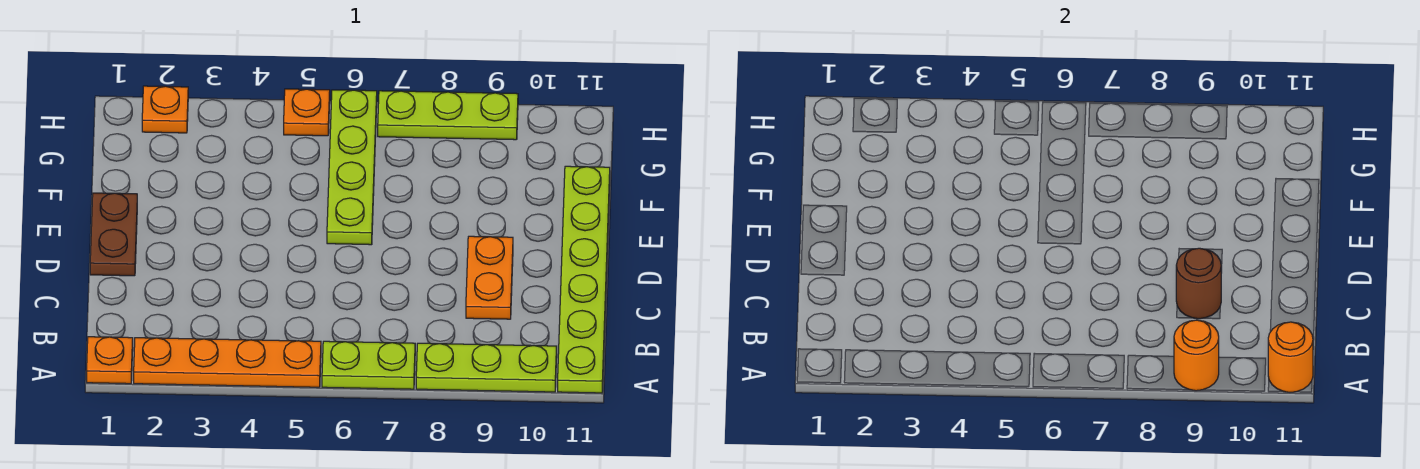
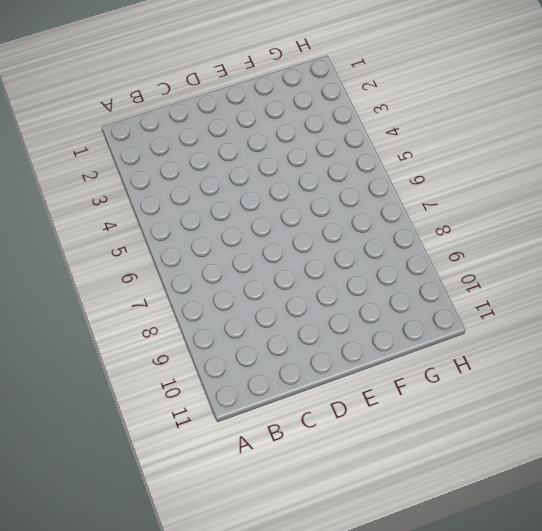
none -> orange 1x1 plate [87,337,133,384]
none -> orange 1x4 plate [134,338,321,387]
none -> lime 1x2 plate [322,341,415,389]

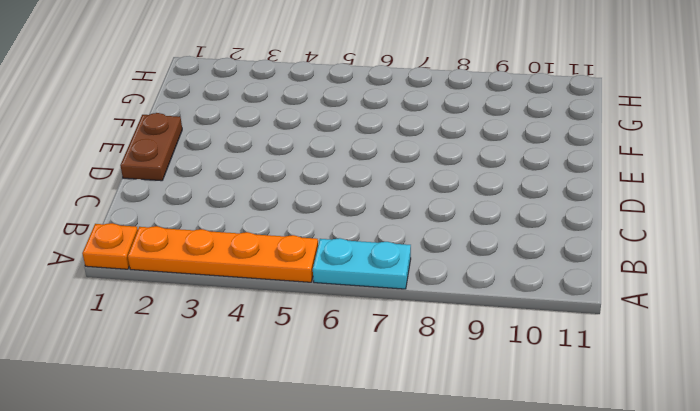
cyan 1x2 plate [313,238,411,289] -> lime 1x2 plate [322,341,415,389]
none -> lime 1x3 plate [416,343,557,392]
none -> lime 1x6 plate [558,166,610,393]
none -> orange 1x2 plate [466,236,513,319]

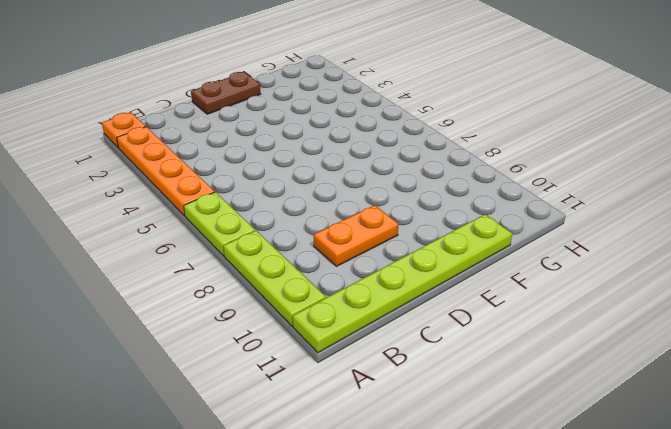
none -> lime 1x4 plate [327,90,377,245]
none -> orange 1x1 plate [142,86,188,133]
none -> orange 1x1 plate [284,89,330,136]

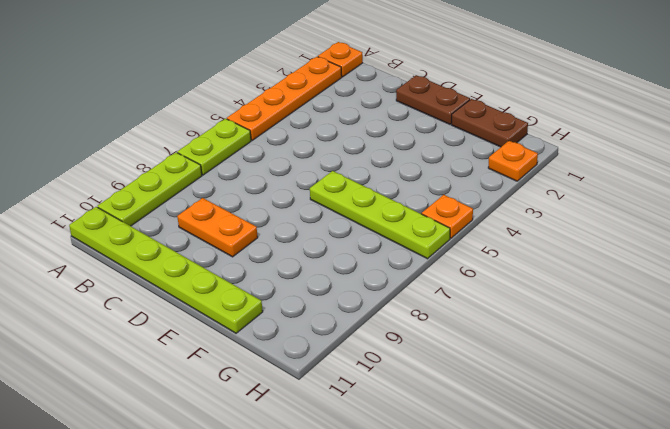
brown 1x2 plate [451,99,528,147] -> none
none -> lime 1x3 plate [378,91,518,140]
none -> orange 1x1 round brick [1174,320,1219,391]
none -> orange 1x1 round brick [1268,322,1313,392]

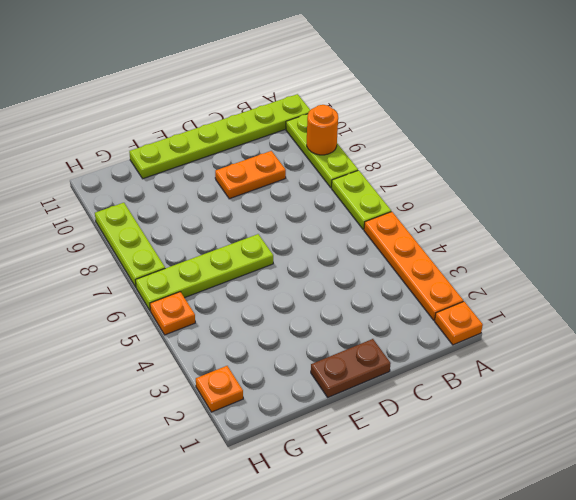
none -> orange 1x1 round brick [1268,322,1313,392]
none -> brown 1x1 round brick [1176,248,1221,319]

